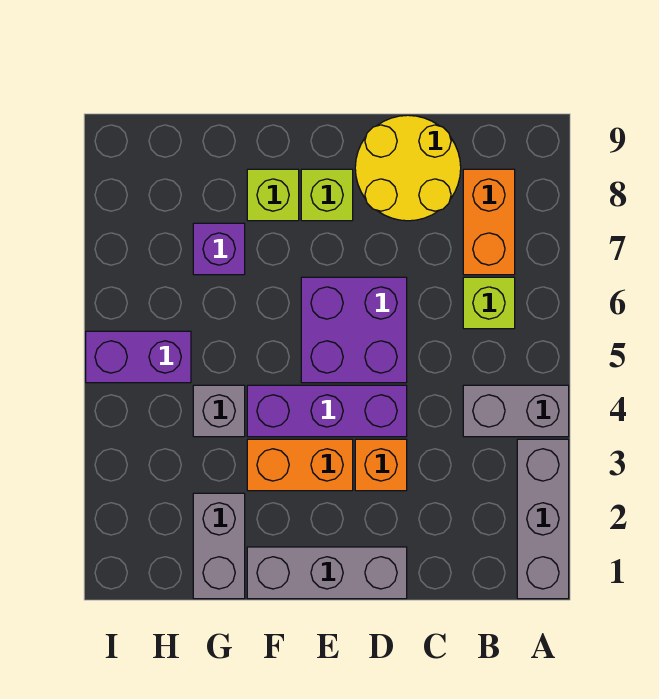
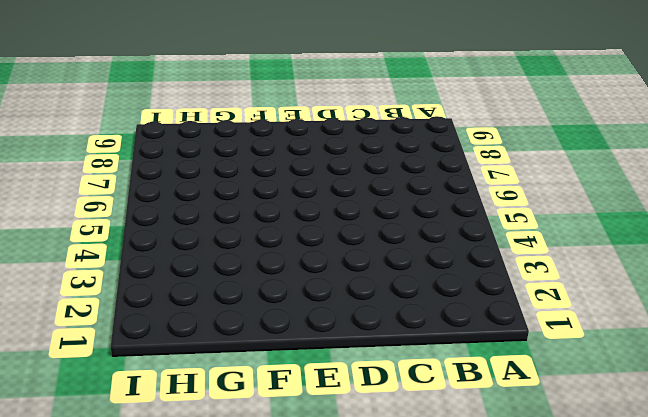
none -> grey 1x3 brick [517,439,569,599]
none -> grey 1x2 brick [463,385,569,437]
none -> lime 1x1 brick [463,277,515,329]

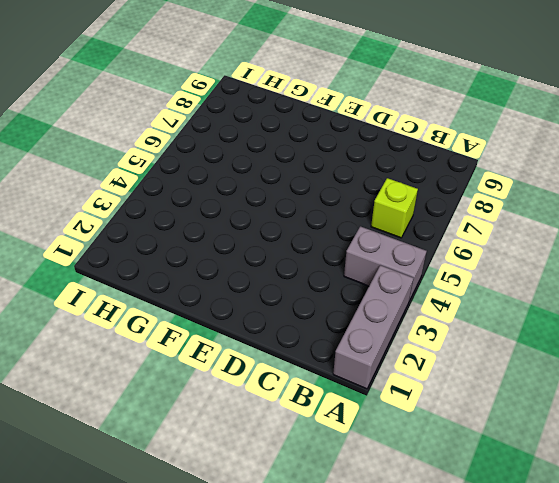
none -> orange 1x2 brick [463,169,515,275]
none -> yellow 2x2 round brick [355,115,461,221]
none -> grey 1x3 brick [247,547,407,599]

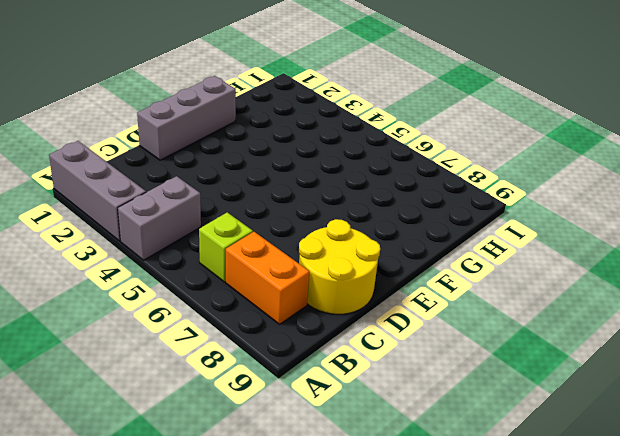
none -> orange 1x1 brick [355,439,407,491]
none -> purple 1x3 brick [247,385,407,437]
none -> purple 2x2 brick [301,277,407,383]

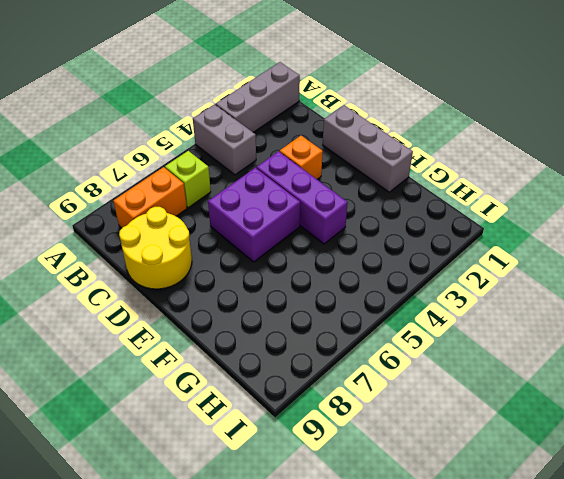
none -> orange 1x2 brick [247,439,353,491]
none -> lime 1x1 brick [301,169,353,221]
none -> lime 1x1 brick [247,169,299,221]

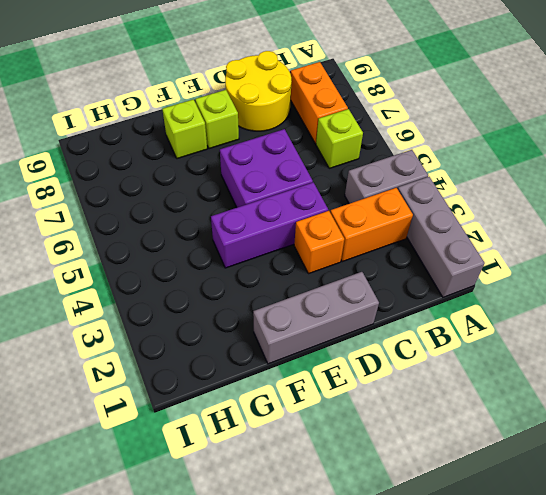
orange 1x2 brick [330,188,413,262] -> orange 1x2 brick moved to [247,439,353,491]
none -> grey 1x2 brick [193,493,245,599]
none -> grey 1x1 brick [193,385,245,437]
none -> purple 1x1 brick [193,223,245,275]

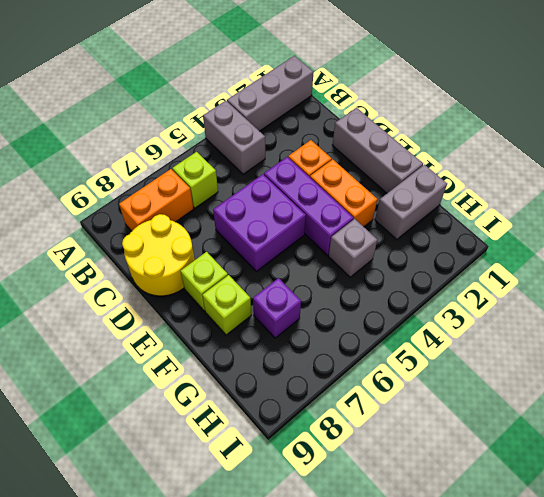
none -> purple 1x2 brick [86,331,191,383]

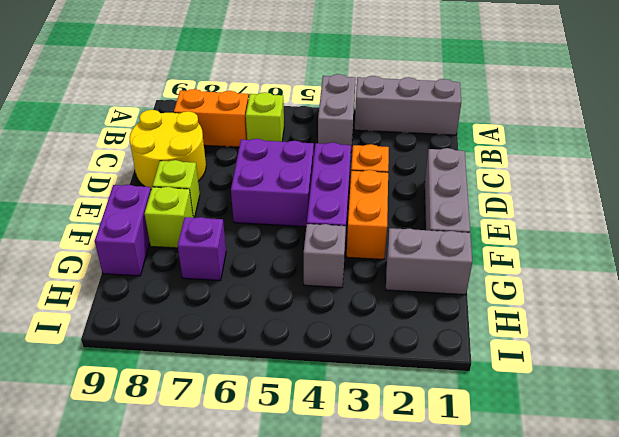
purple 1x2 brick [95,185,151,276] -> purple 1x2 brick moved to [86,331,191,383]

